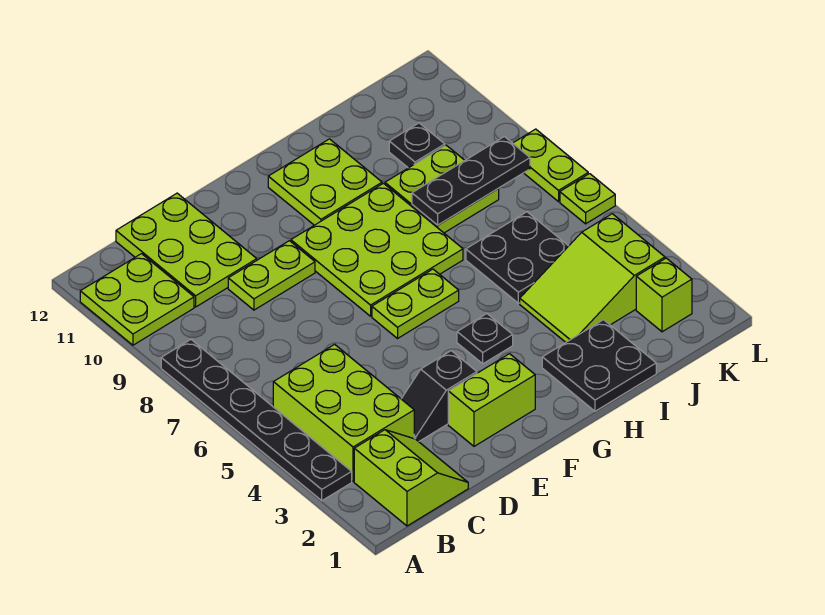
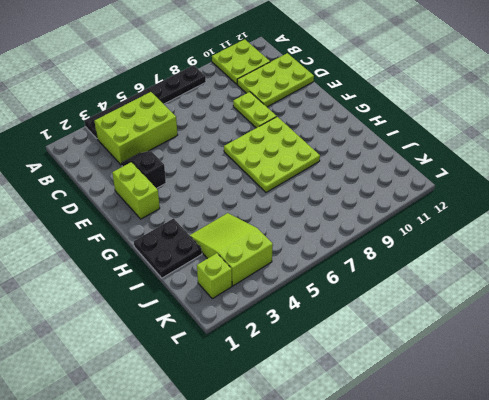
none -> lime 2x2 slope [354,430,468,526]
none -> lime 1x2 plate [372,269,459,338]
none -> black 1x1 plate [457,314,513,364]

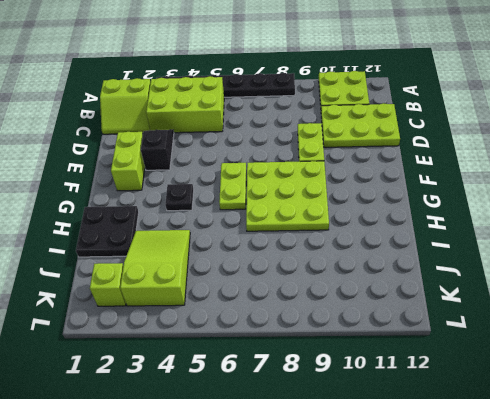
none -> lime 2x2 plate [268,139,382,225]
none -> black 2x2 plate [466,212,568,303]
none -> lime 2x2 plate [385,145,499,233]

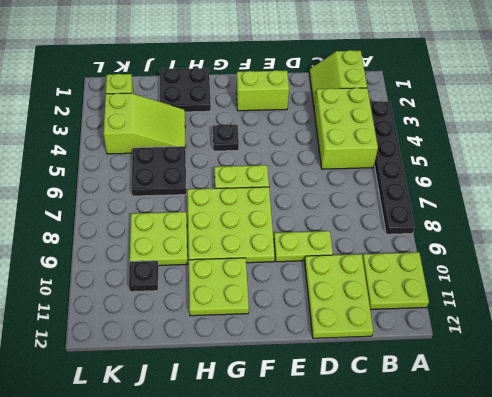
none -> black 1x2 slope [402,351,477,442]
none -> lime 1x1 plate [560,174,615,224]
none -> lime 1x2 plate [513,129,588,202]

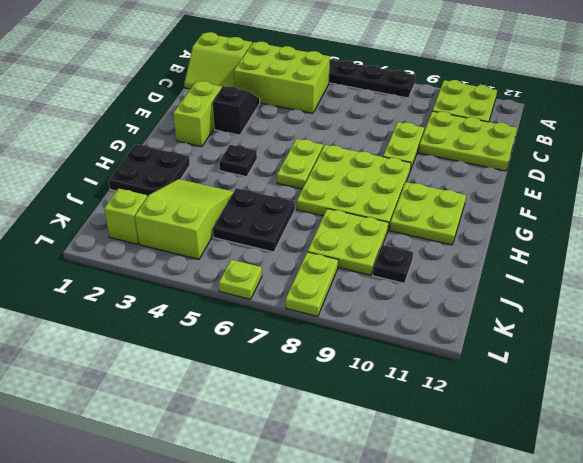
lime 1x2 plate [285,252,338,316] -> lime 1x2 plate turned to [513,129,588,202]
none -> black 1x3 plate [412,137,530,225]

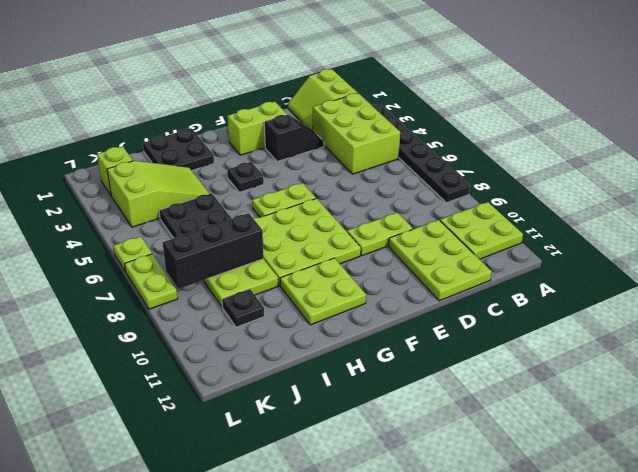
black 1x3 brick [163,213,264,289] -> black 1x3 plate [412,137,530,225]

